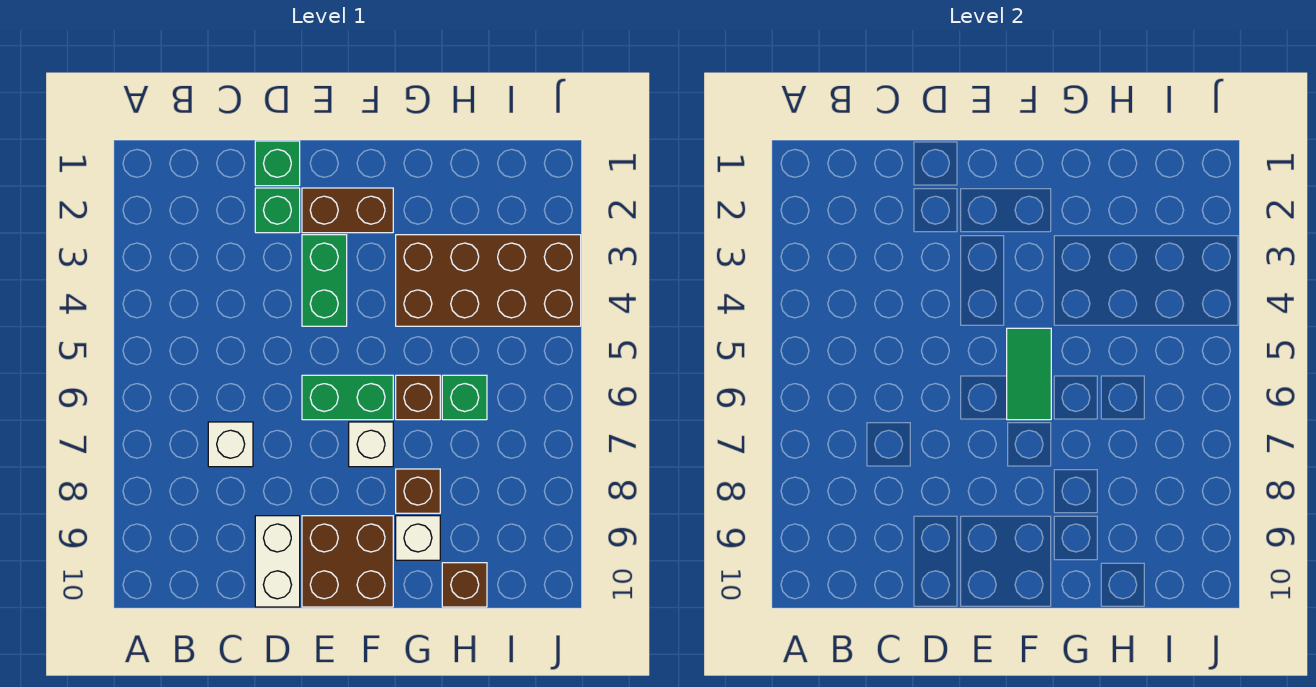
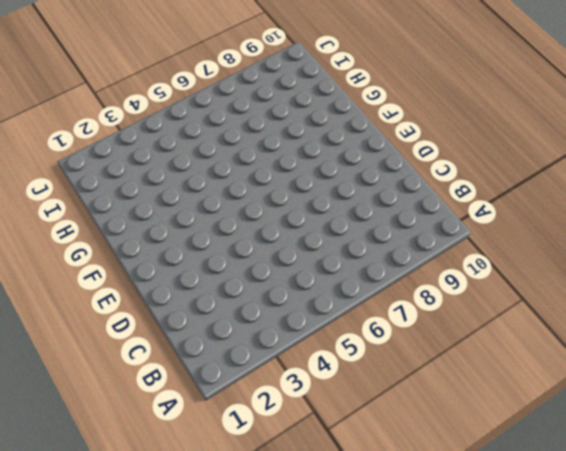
none -> white 1x1 brick [208,422,253,467]
none -> green 1x1 brick [255,141,300,186]
none -> green 1x1 brick [255,188,300,233]

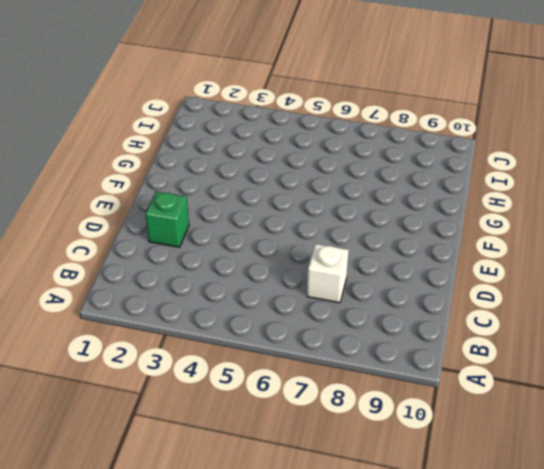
none -> green 1x1 brick [255,141,300,186]
none -> white 1x2 brick [255,516,300,607]
none -> brown 1x2 brick [302,188,393,233]

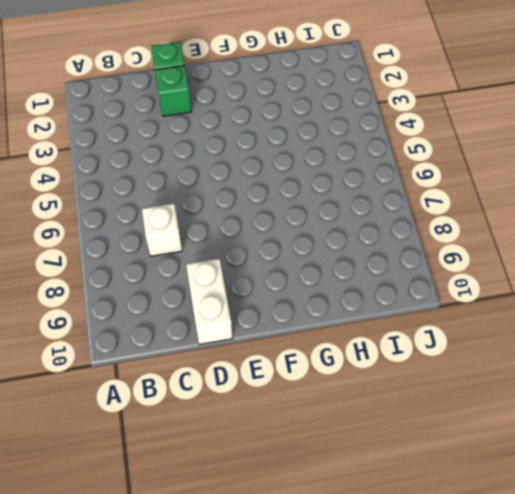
none -> brown 1x2 brick [302,188,393,233]
none -> green 1x2 brick [302,235,347,326]
none -> green 1x2 brick [302,375,393,420]

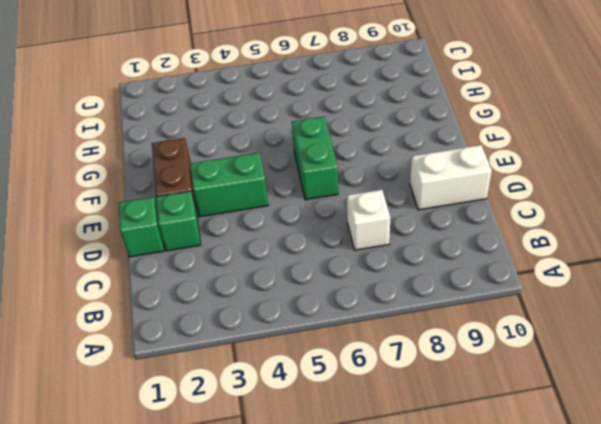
none -> brown 2x2 brick [302,516,393,607]
none -> white 1x1 brick [349,422,393,467]
none -> brown 2x4 brick [396,235,581,326]

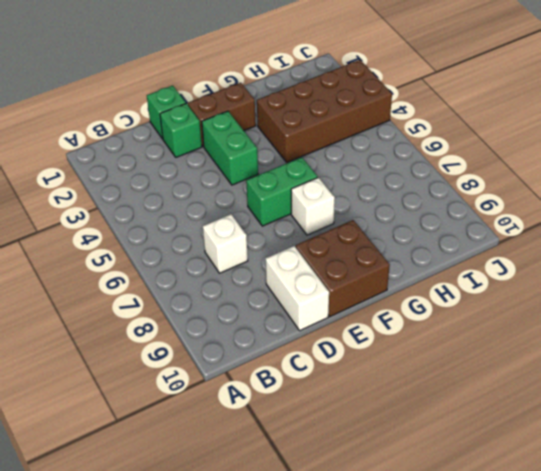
none -> brown 1x1 brick [396,375,440,420]
none -> brown 1x1 brick [396,469,440,513]
none -> white 1x1 brick [396,516,440,560]

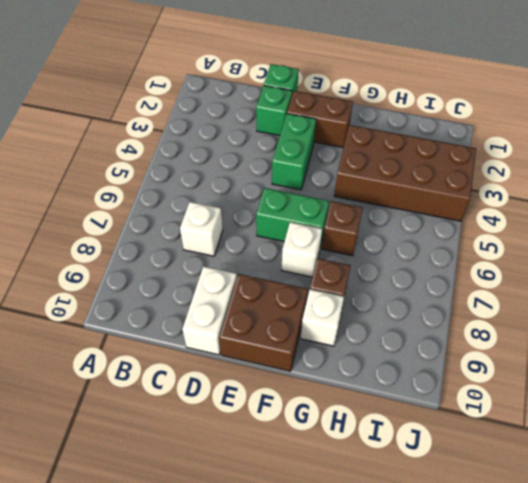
none -> green 1x1 brick [442,375,487,420]
none -> brown 1x1 brick [442,563,487,607]
none -> green 1x2 tile [1007,328,1051,420]

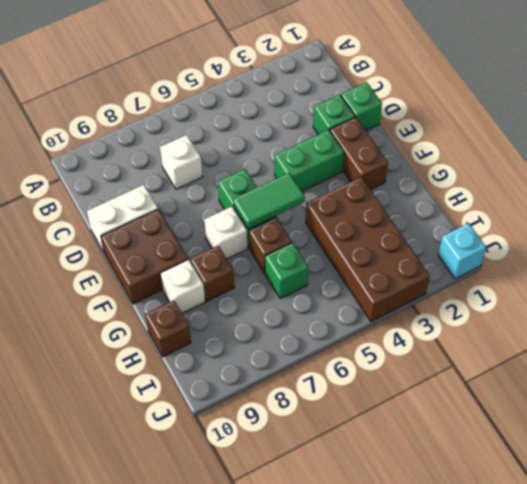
cyan 1x1 brick [438,223,486,279] -> none

